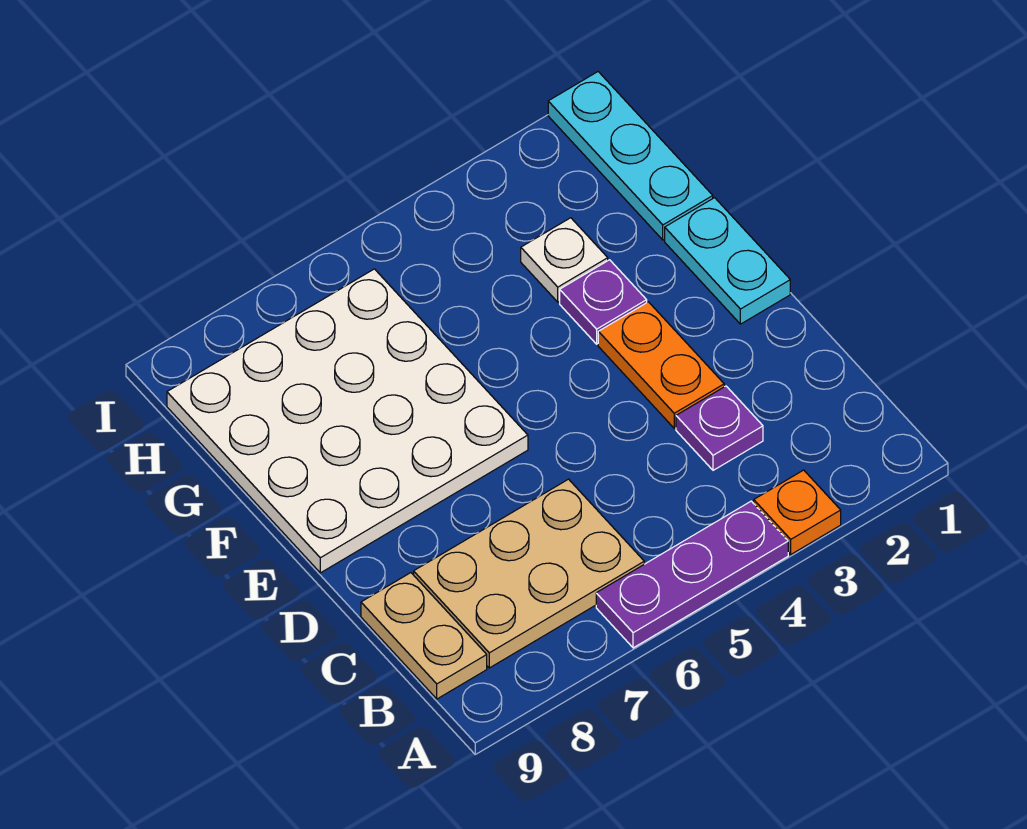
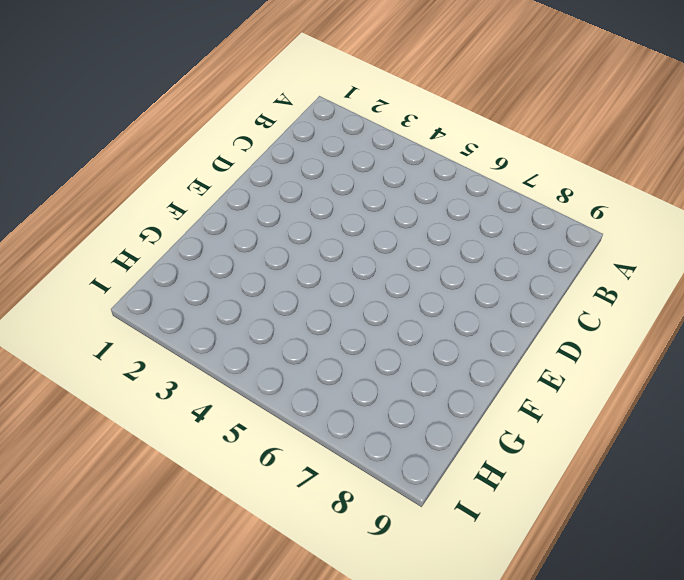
none -> orange 1x1 plate [754,470,841,554]
none -> purple 1x3 plate [596,501,788,648]

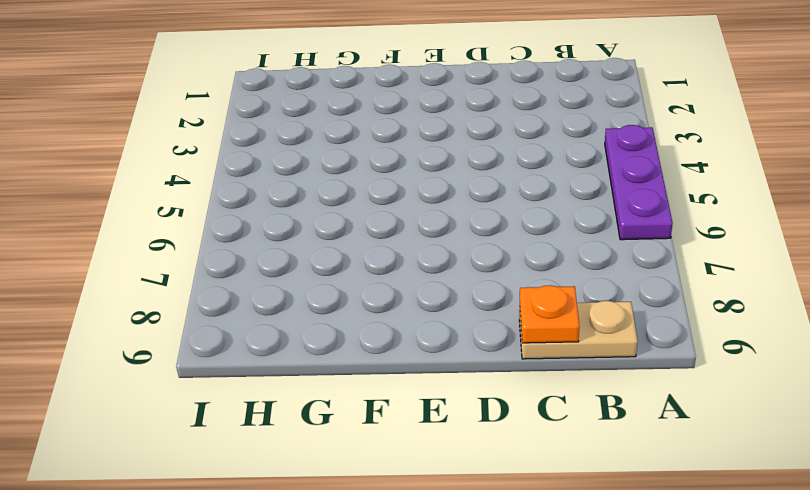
orange 1x1 plate [520,285,580,343] -> orange 1x1 plate moved to [754,470,841,554]
none -> tan 2x3 plate [414,479,644,668]
none -> purple 1x1 plate [676,386,763,470]

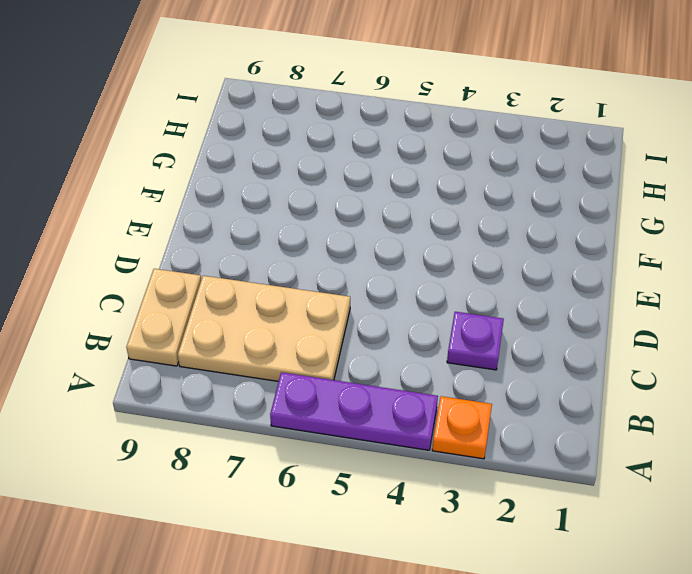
none -> orange 1x2 plate [598,302,724,428]
none -> cyan 1x2 plate [665,198,790,324]

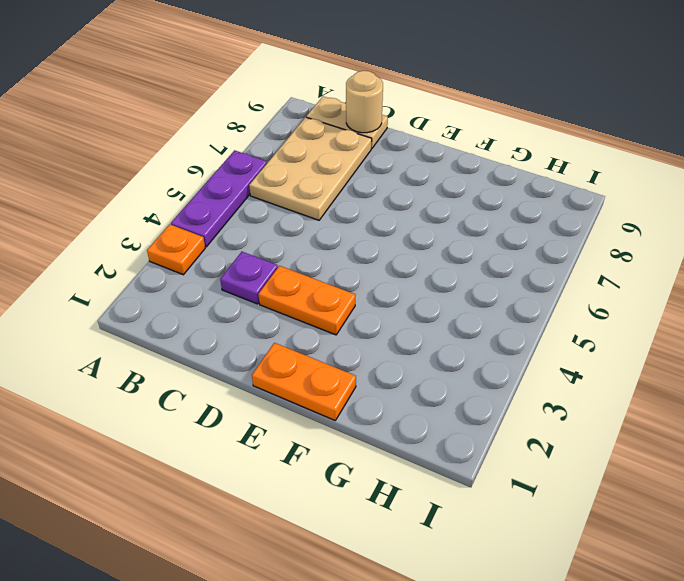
tan 1x1 round brick [346,71,383,133] -> none
orange 1x2 plate [252,343,356,420] -> cyan 1x2 plate [665,198,790,324]
none -> white 4x4 plate [167,269,528,573]
none -> purple 1x1 plate [560,260,647,344]

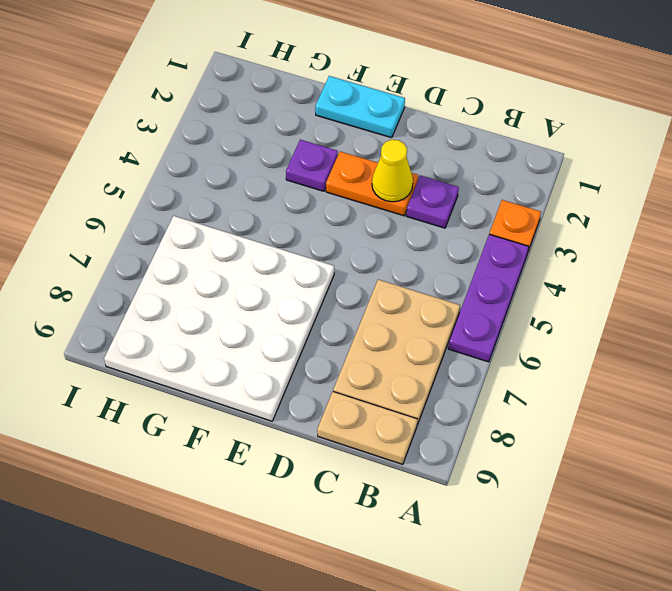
yellow 1x1 cone [372,140,413,202] -> none
none -> cyan 1x3 plate [548,72,713,240]
none -> white 1x1 plate [521,218,608,302]

